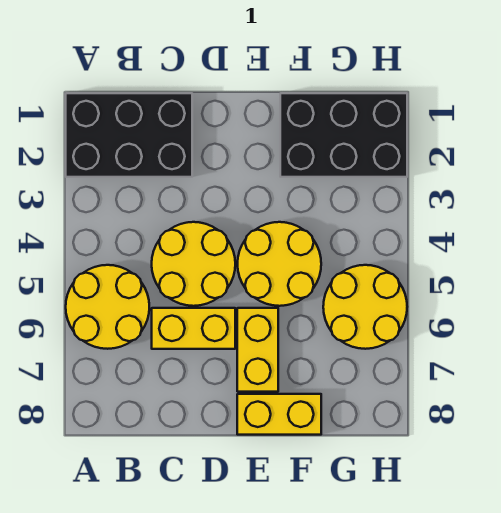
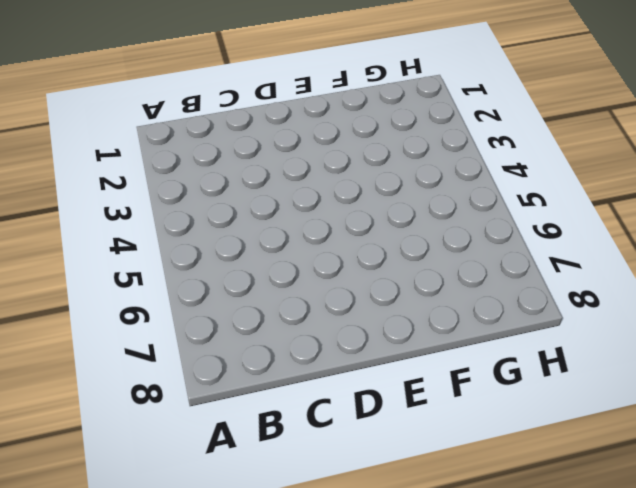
none -> black 2x3 brick [66,93,192,177]
none -> yellow 2x2 round brick [66,265,149,349]

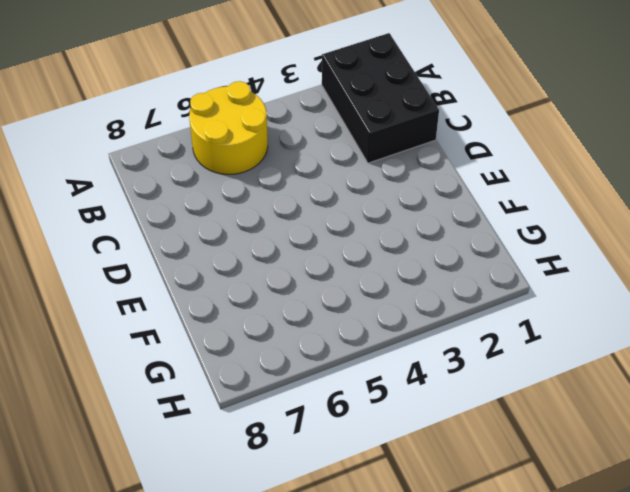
none -> yellow 2x2 round brick [152,222,235,306]
none -> yellow 1x2 brick [152,308,235,349]

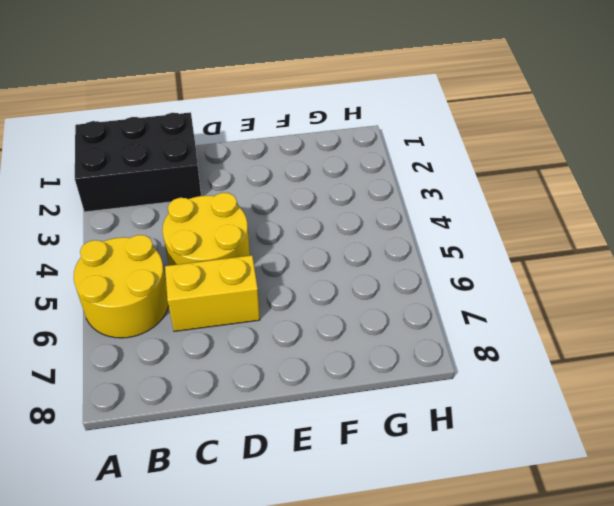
none -> yellow 2x2 round brick [237,222,321,306]
none -> yellow 1x2 brick [237,308,278,392]

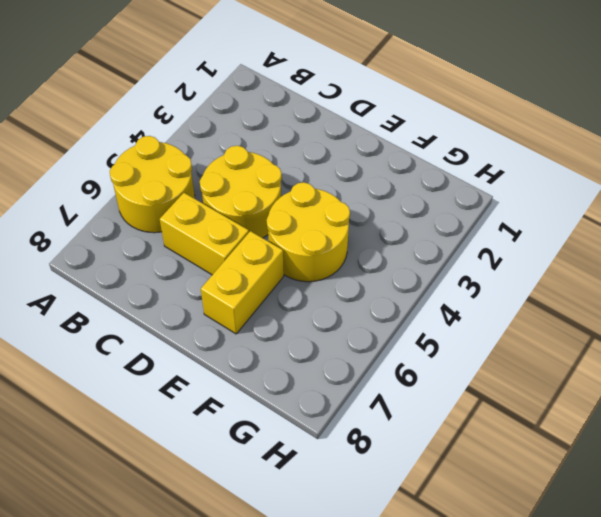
none -> black 2x3 brick [66,93,192,177]
none -> yellow 1x2 brick [237,394,321,435]

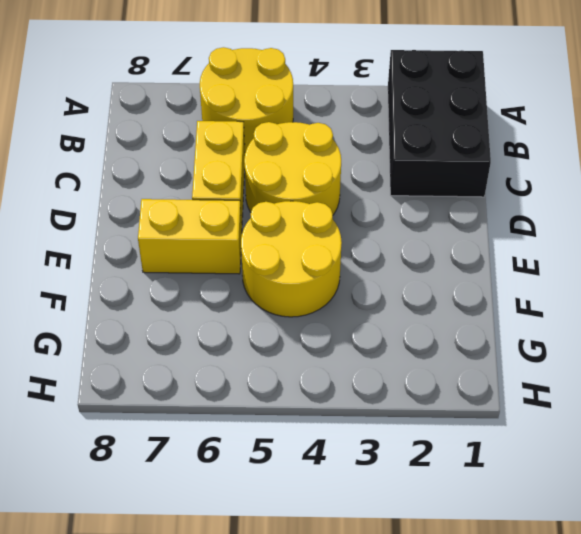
none -> yellow 1x2 brick [237,394,321,435]
none -> black 2x3 brick [280,93,407,177]

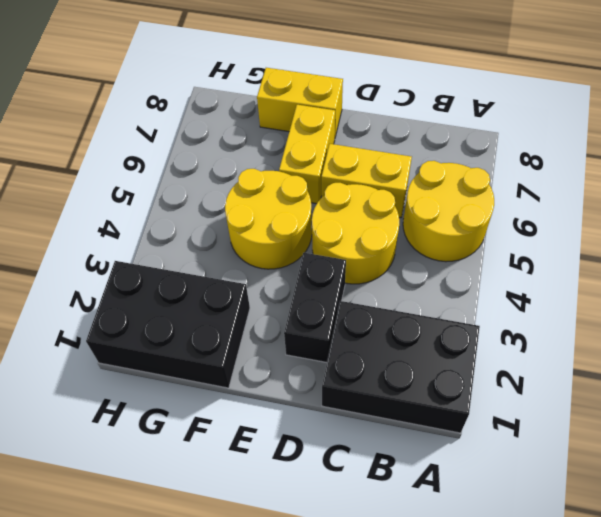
black 1x2 brick [284,253,346,362] -> none
none -> yellow 2x2 round brick [323,265,407,349]

